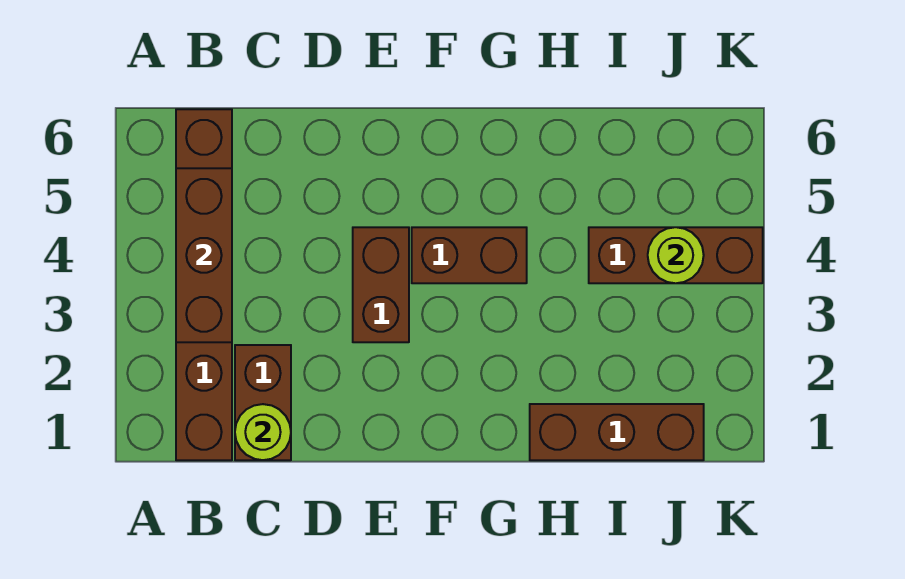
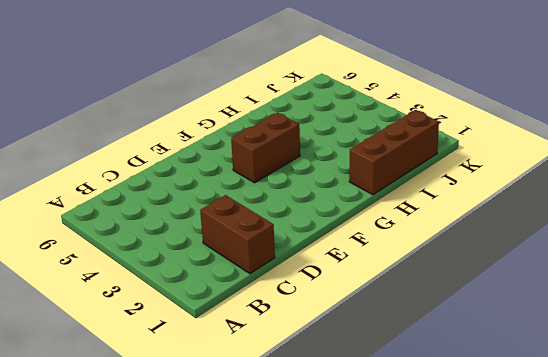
none -> brown 1x6 brick [176,109,232,460]
none -> brown 1x2 brick [353,227,409,342]

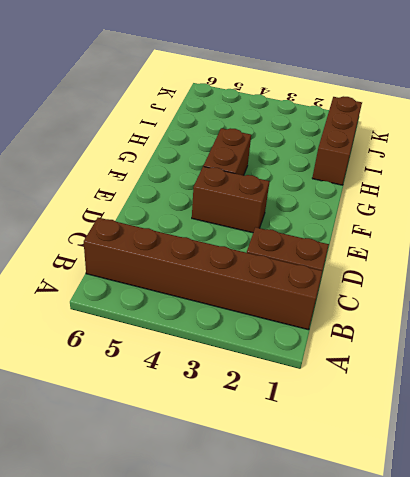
none -> brown 1x3 brick [589,227,763,283]
none -> brown 1x3 brick [176,168,232,342]

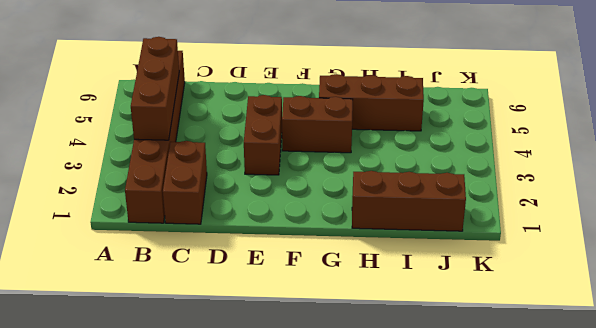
brown 1x3 brick [319,74,424,131] -> brown 1x3 brick moved to [589,227,763,283]
none -> lime 1x1 round brick [235,404,291,460]
none -> lime 1x1 round brick [648,227,704,283]

